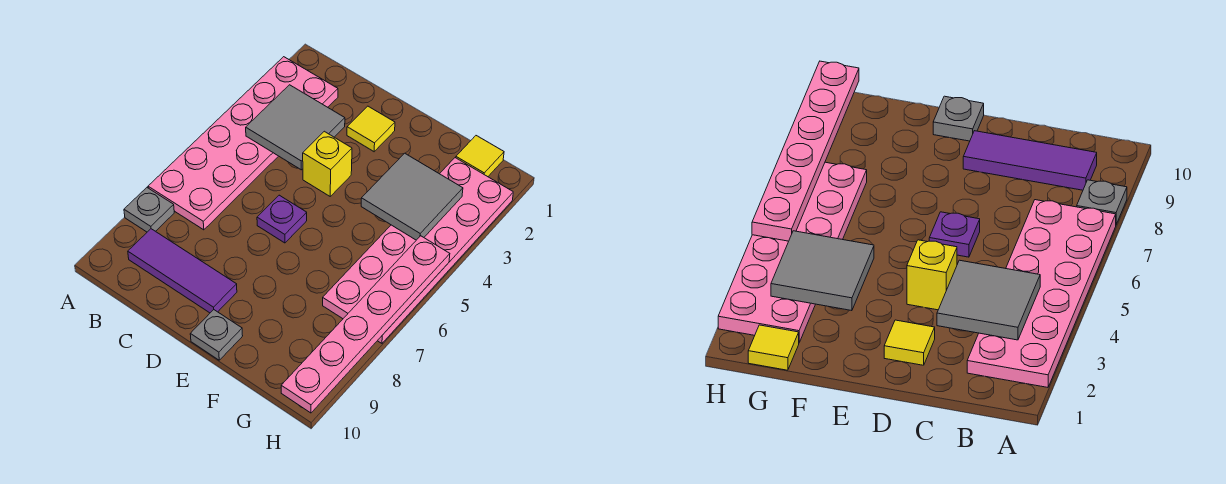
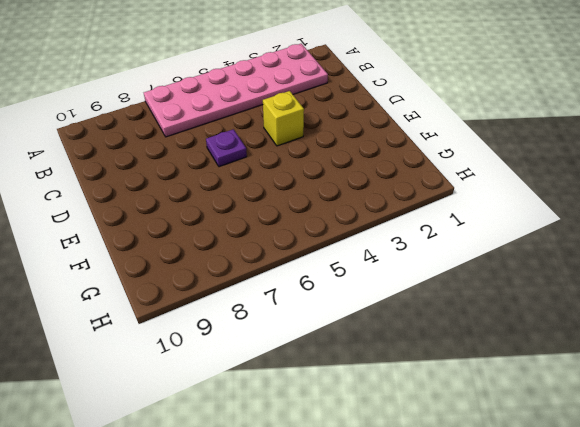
none -> grey 1x1 plate [124,188,174,232]
none -> purple 1x3 tile [128,229,237,313]
none -> yellow 1x1 tile [347,106,395,152]

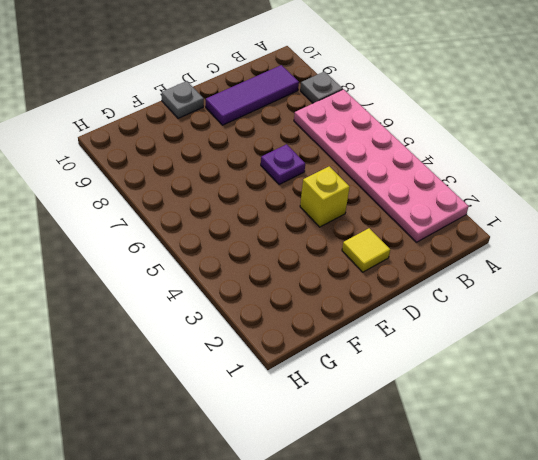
none -> yellow 1x1 tile [456,136,504,177]
none -> pink 2x6 plate [323,158,513,343]
none -> grey 2x2 tile [246,85,345,170]

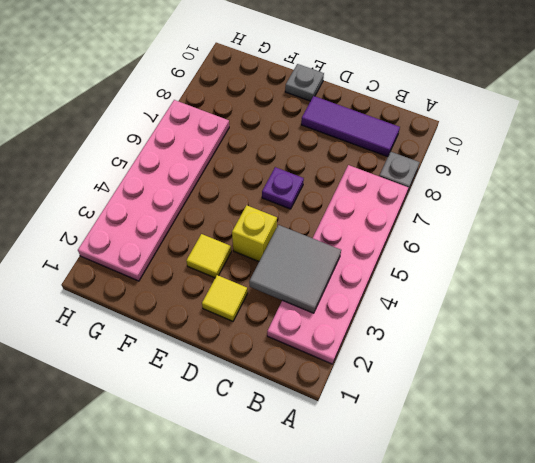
yellow 1x1 tile [186,234,231,278] -> yellow 1x1 tile moved to [456,136,504,177]
none -> grey 2x2 tile [361,153,463,240]
none -> pink 1x6 plate [281,236,450,413]

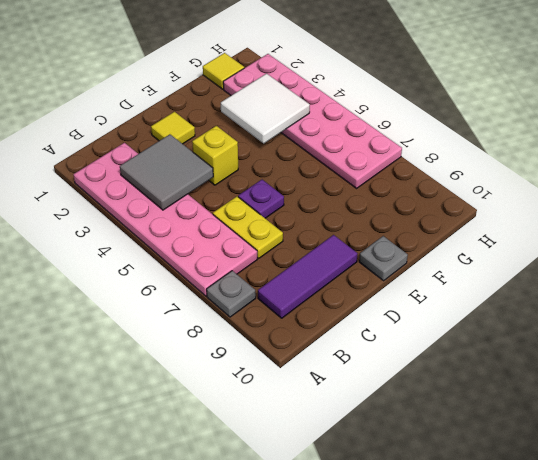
yellow 1x2 plate [213,197,283,258] -> none
white 2x2 tile [221,73,310,143] -> grey 2x2 tile [361,153,463,240]
none -> pink 1x6 plate [281,236,450,413]

